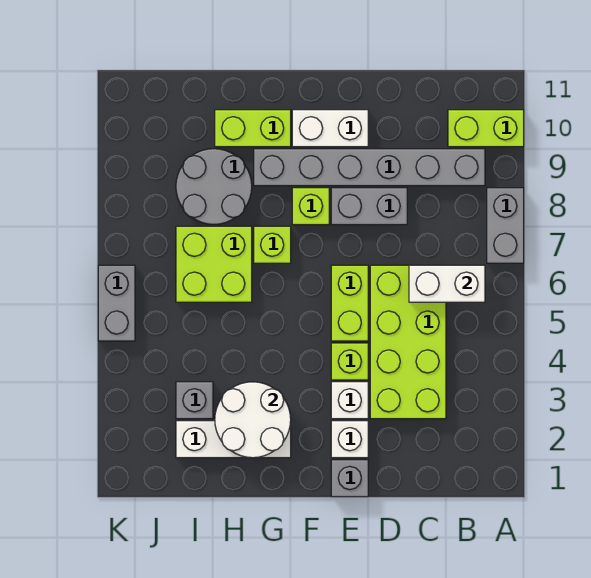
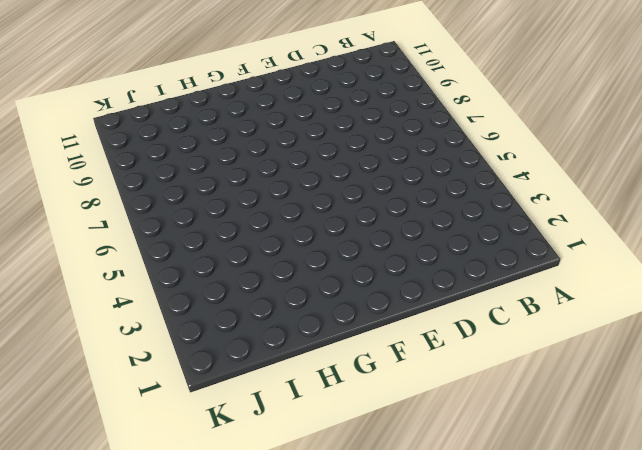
none -> grey 1x2 brick [487,188,524,263]
none -> lime 1x2 brick [448,110,524,147]
none -> grey 1x6 brick [254,149,485,186]

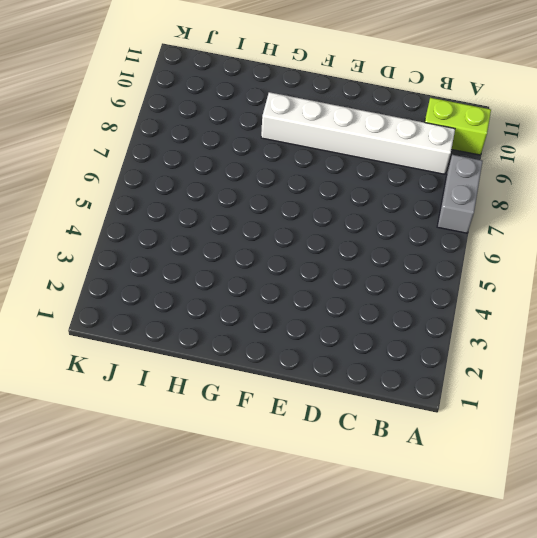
white 1x6 brick [261,92,455,174] -> grey 1x6 brick [254,149,485,186]
none -> lime 2x4 brick [370,265,446,419]
none -> grey 1x2 brick [331,188,407,225]
none -> grey 1x1 brick [331,460,368,497]

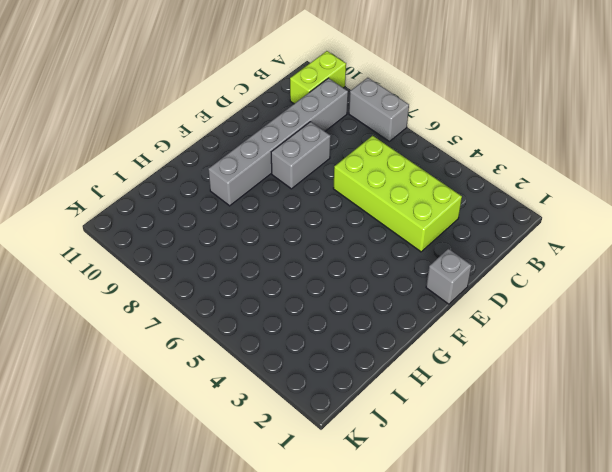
none -> white 1x1 brick [331,421,368,458]
none -> white 1x1 brick [331,382,368,419]
none -> lime 1x1 brick [331,343,368,380]

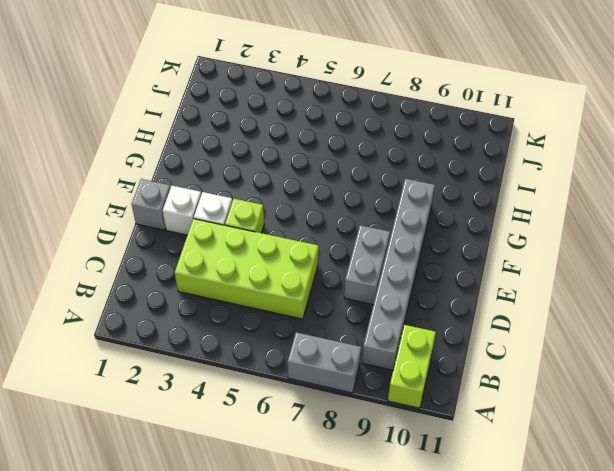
none -> lime 1x2 brick [331,265,368,341]
none -> white 1x2 brick [292,110,368,147]
none -> lime 1x1 brick [292,188,329,225]

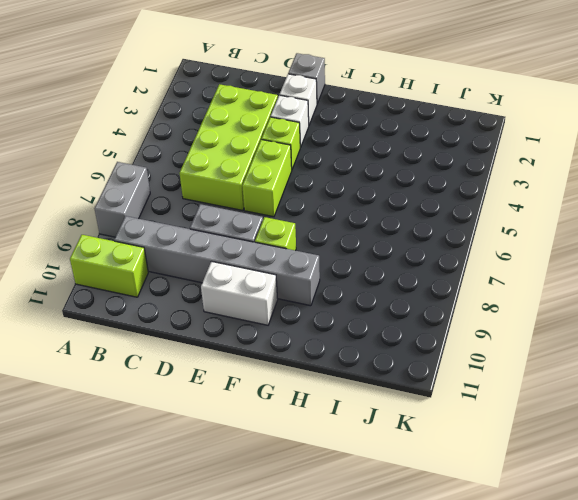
none -> white 1x3 brick [176,421,291,458]
none -> lime 1x1 brick [254,226,291,263]
none -> lime 1x2 brick [215,110,291,147]

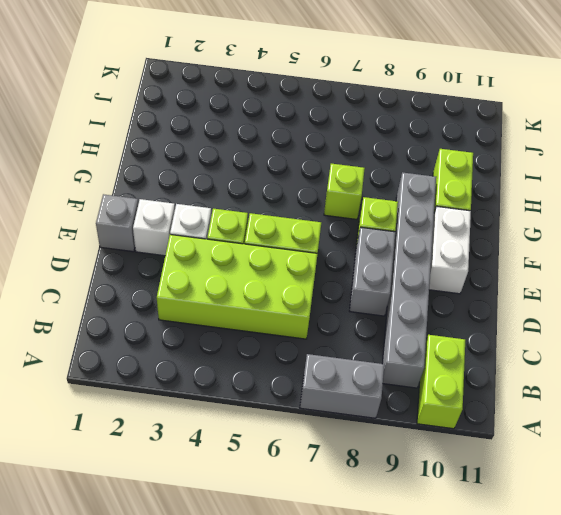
none -> white 1x3 brick [176,421,291,458]
none -> lime 2x2 brick [176,226,252,302]
none -> grey 2x2 round brick [176,149,252,224]

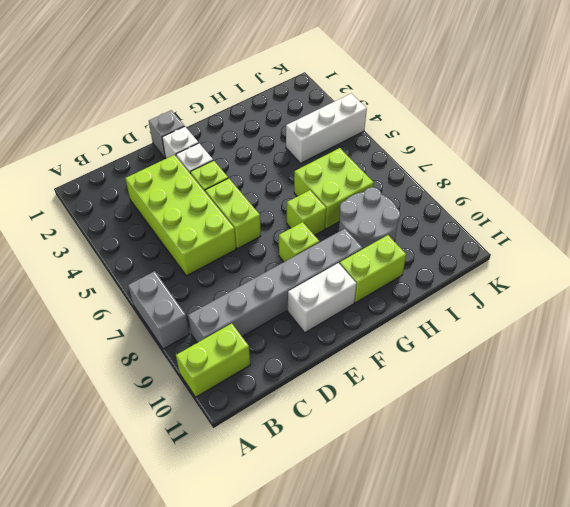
white 1x3 brick [286,94,367,163] -> white 1x3 brick moved to [176,421,291,458]
none -> grey 1x2 brick [331,188,407,225]
none -> grey 1x1 brick [176,382,213,419]
none -> grey 1x2 brick [98,265,135,341]

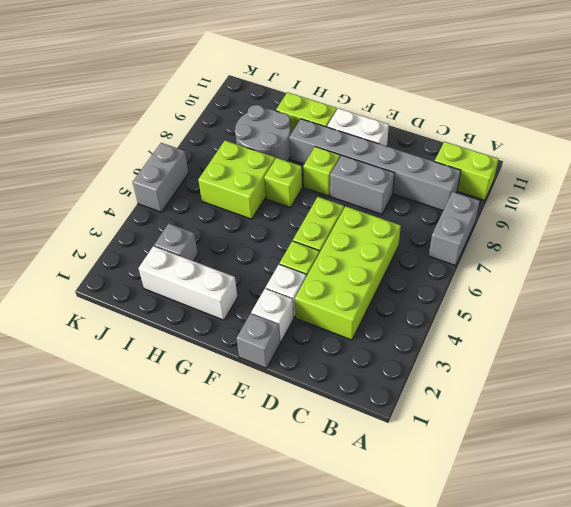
none -> white 1x2 brick [409,265,485,302]
none -> white 2x2 round brick [215,382,291,458]

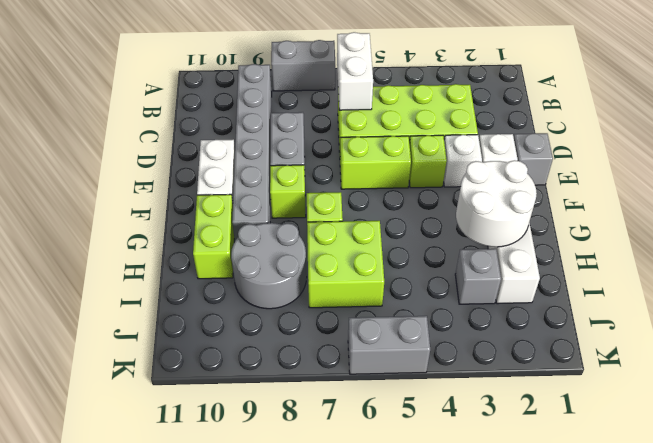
none -> lime 1x2 brick [448,110,524,147]

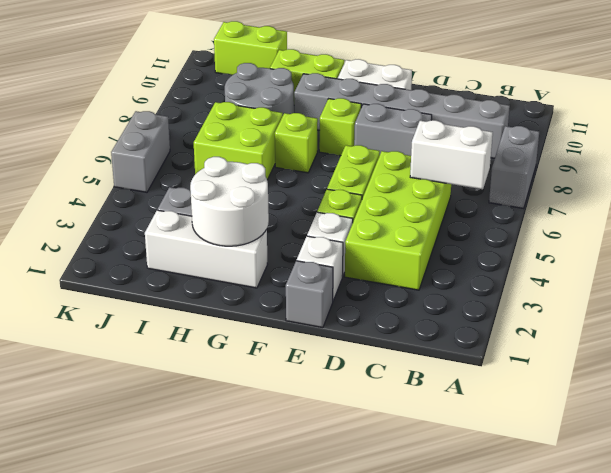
lime 1x2 brick [214,21,287,75] -> lime 1x2 brick moved to [448,110,524,147]

